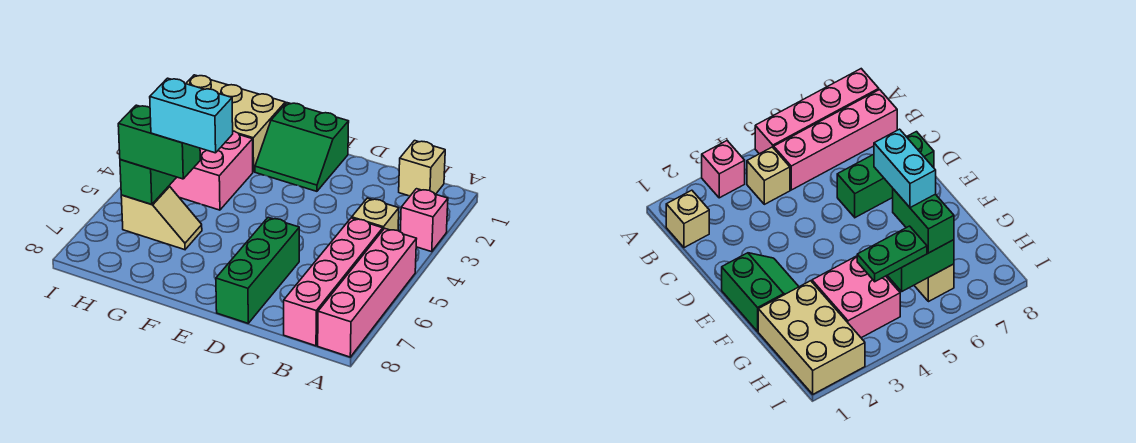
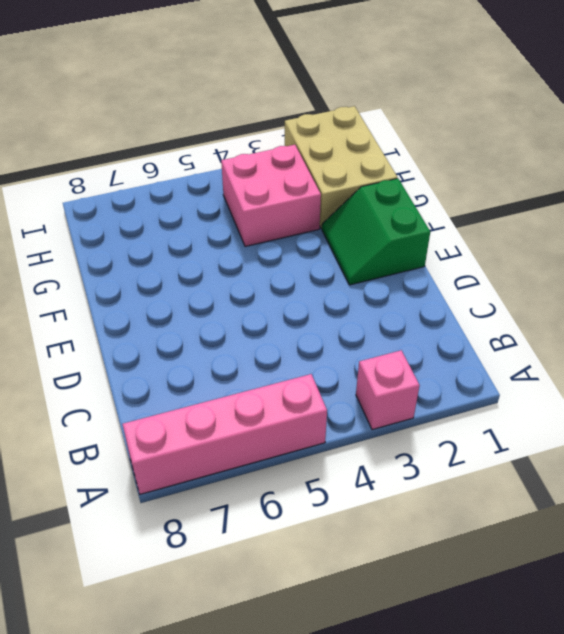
none -> tan 1x1 brick [399,141,445,196]
none -> tan 1x1 brick [352,198,399,231]
none -> pink 1x4 brick [284,218,383,346]

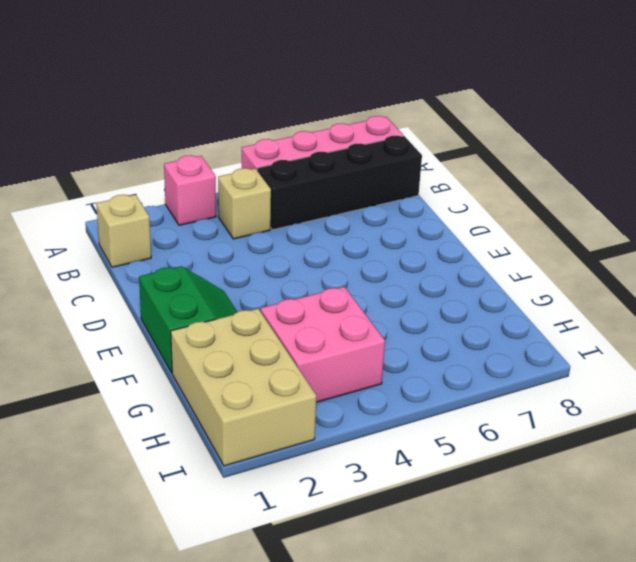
black 1x4 brick [257,136,422,230] -> pink 1x4 brick [284,218,383,346]
none -> green 1x3 brick [216,217,299,323]
none -> tan 1x2 slope [121,186,202,250]
none -> green 1x2 brick [120,159,177,205]

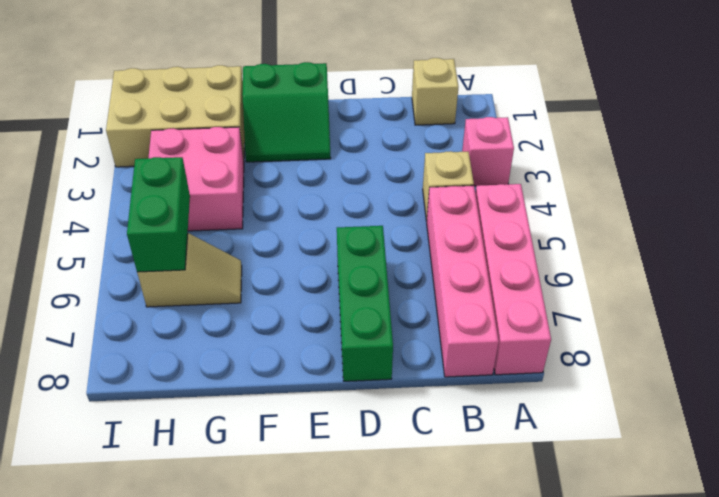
none -> green 1x2 brick [118,105,200,179]
none -> green 1x2 plate [857,226,927,282]
none -> cyan 1x2 brick [150,78,233,153]

